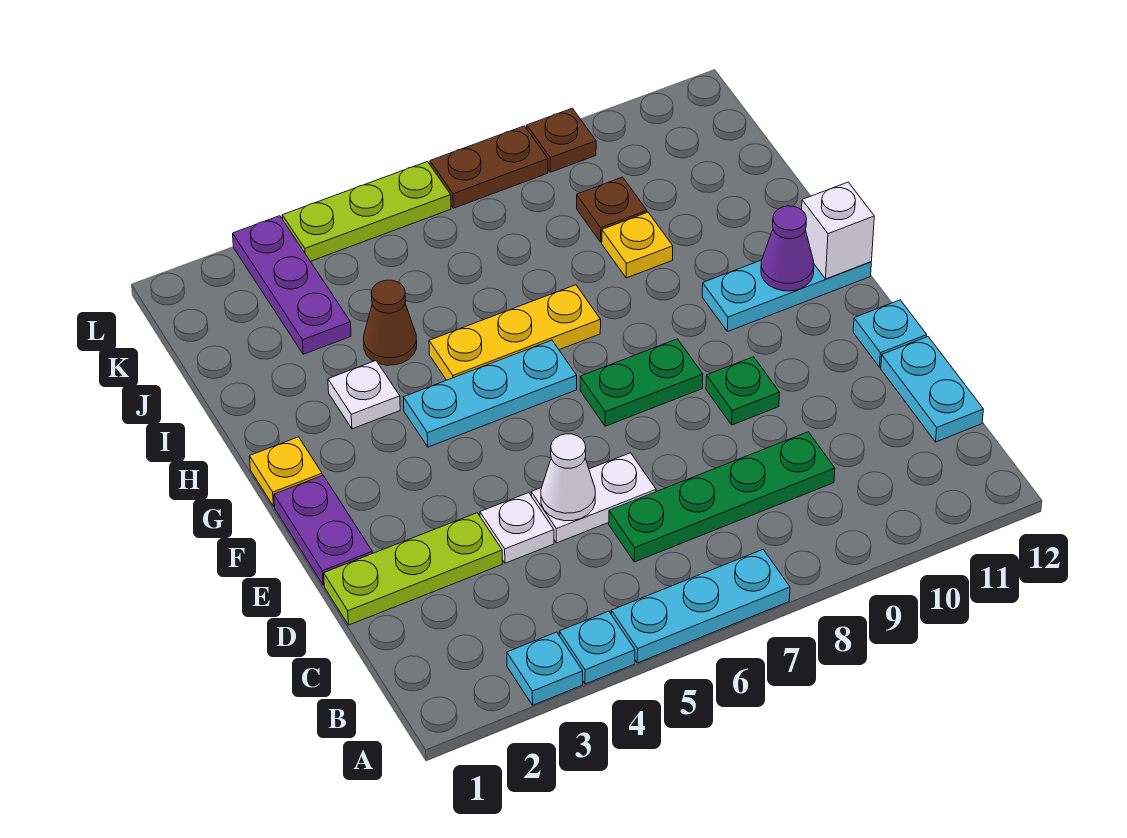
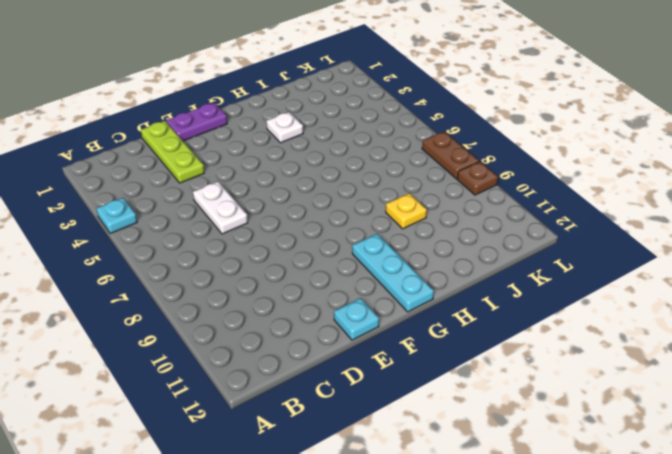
none -> cyan 1x1 plate [507,632,583,705]
none -> cyan 1x3 plate [611,550,790,663]
none -> green 1x4 plate [609,432,835,562]

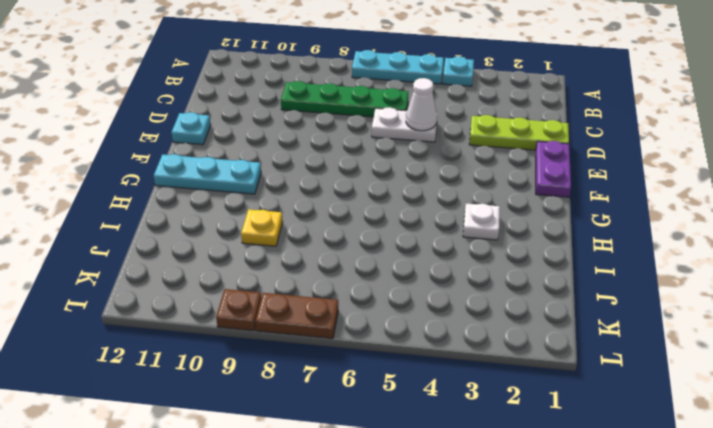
none -> cyan 1x1 plate [507,632,583,705]
none -> cyan 1x2 plate [881,337,983,442]
none -> white 1x1 plate [480,493,554,563]

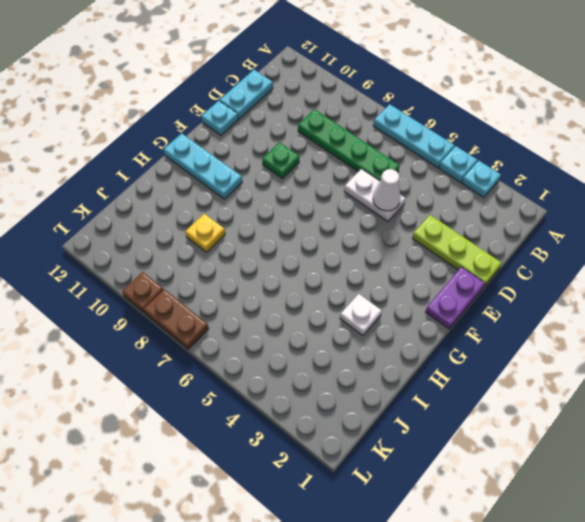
none -> white 1x1 plate [480,493,554,563]
none -> green 1x2 plate [580,339,703,426]
none -> yellow 1x1 plate [249,437,322,506]

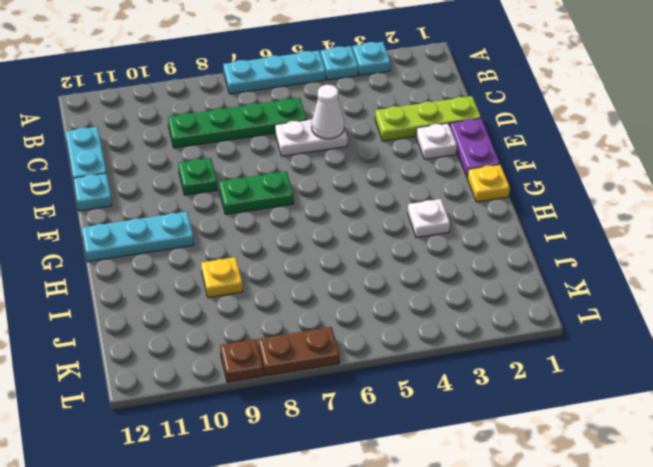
white 1x1 plate [416,123,457,159] -> white 1x1 plate moved to [480,493,554,563]
none -> cyan 1x3 plate [403,340,577,447]
none -> yellow 1x3 plate [429,285,601,380]
none -> brown 1x1 cone [364,280,417,365]

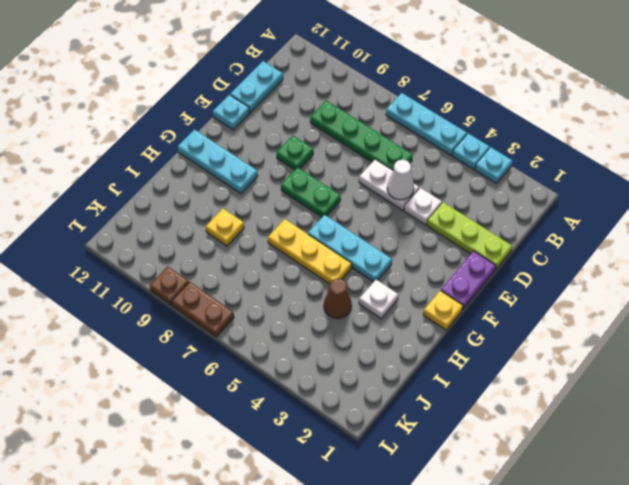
none -> purple 1x3 plate [233,216,351,354]
none -> brown 1x1 plate [577,177,647,242]
none -> lime 1x3 plate [282,162,451,261]

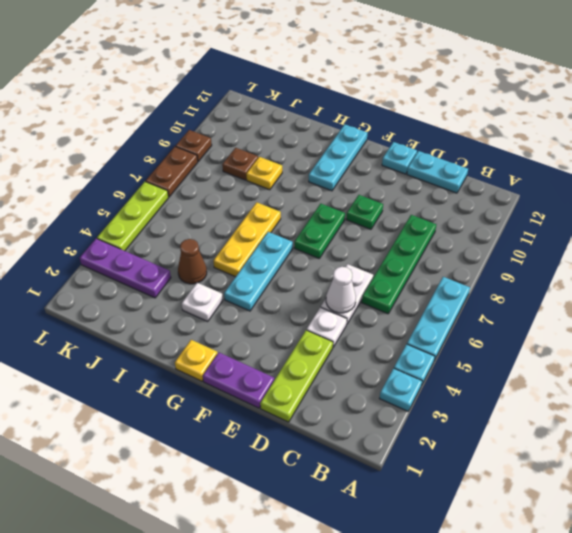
none -> purple 1x1 cone [761,206,814,291]
none -> white 1x1 brick [802,182,874,279]

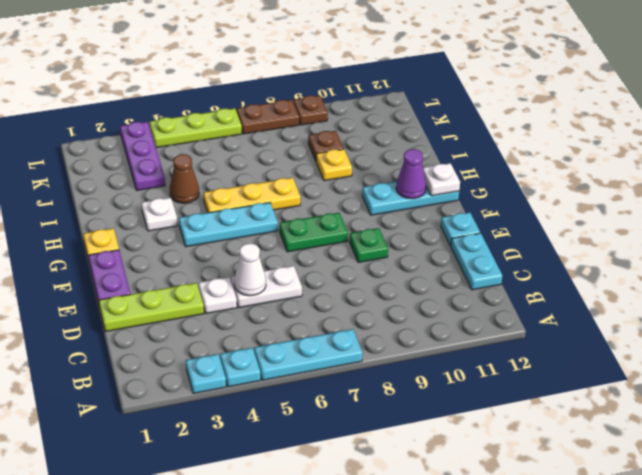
white 1x1 plate [423,163,460,196] -> white 1x1 brick [802,182,874,279]
none -> green 1x4 plate [609,432,835,562]

